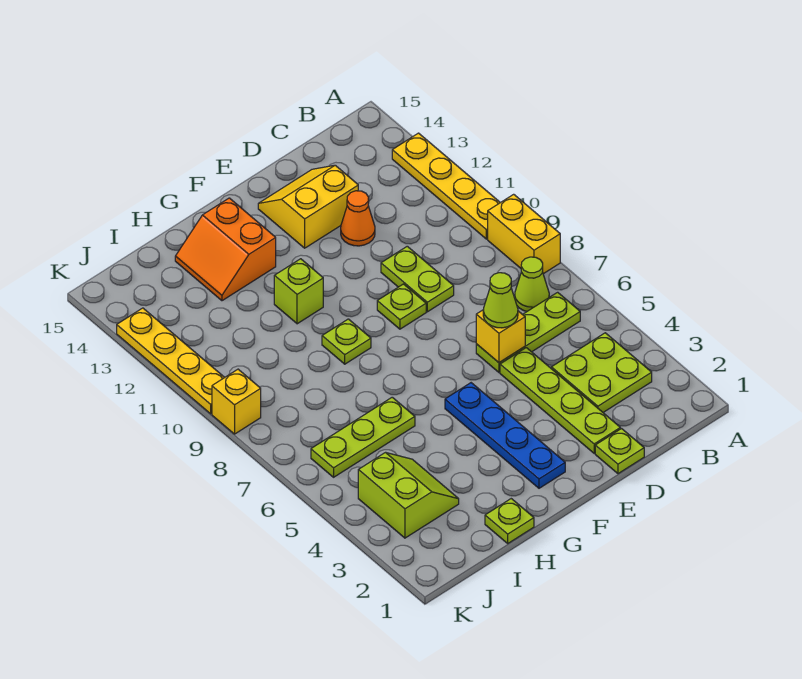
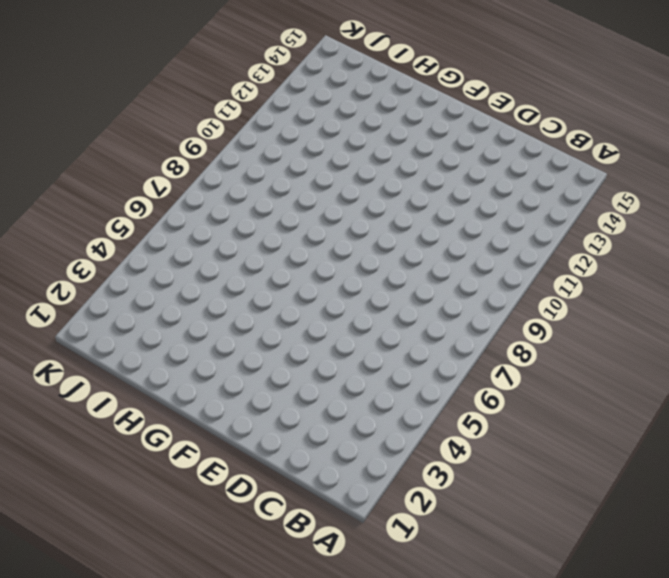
none -> yellow 1x2 brick [488,194,560,274]
none -> yellow 1x4 plate [392,133,500,239]
none -> lime 2x2 plate [551,333,652,412]

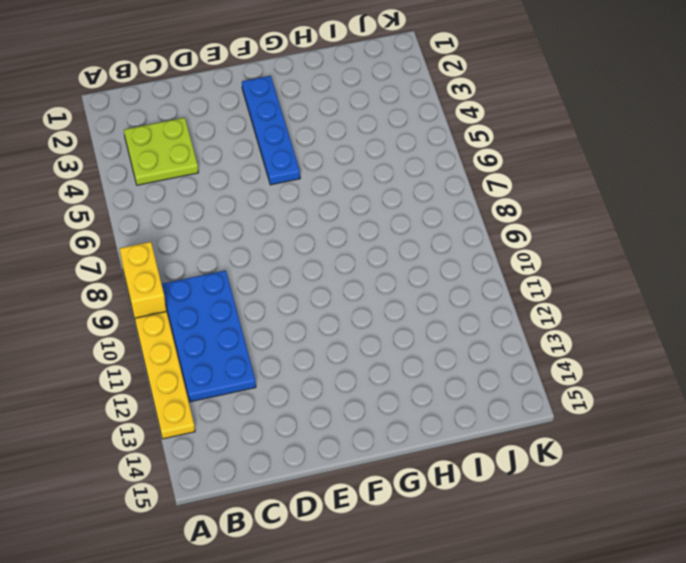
blue 2x4 plate [162,270,256,402] -> none
none -> lime 1x3 plate [476,292,580,372]
none -> lime 1x1 cone [515,257,549,311]
none -> lime 1x1 plate [595,429,644,474]

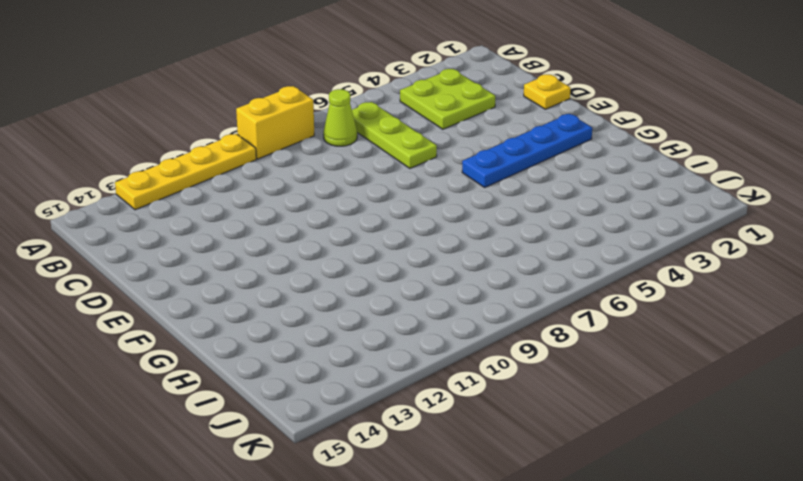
yellow 1x1 plate [524,74,570,109] -> lime 1x1 plate [595,429,644,474]
none -> lime 1x4 plate [500,348,620,453]
none -> lime 1x2 plate [381,246,454,312]
none -> orange 1x1 cone [341,191,375,246]

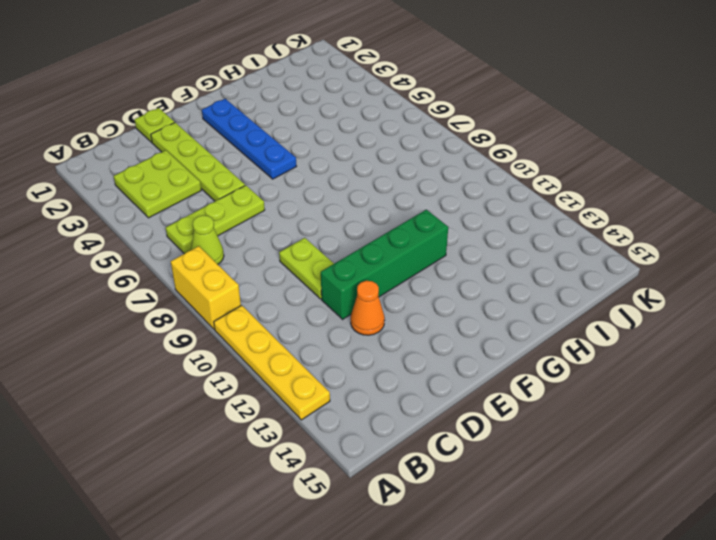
green 1x4 brick [321,210,448,319] -> lime 1x1 brick [274,259,323,324]
none -> yellow 2x2 slope [258,165,358,248]
none -> lime 1x1 plate [377,284,426,329]
none -> lime 1x1 plate [322,319,371,364]

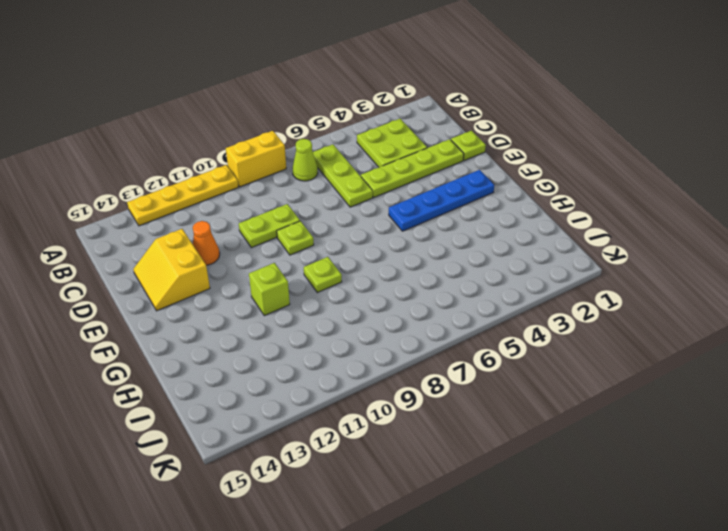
none -> orange 2x2 slope [175,198,276,301]
none -> lime 1x1 plate [485,499,534,543]
none -> lime 1x3 plate [311,397,415,477]

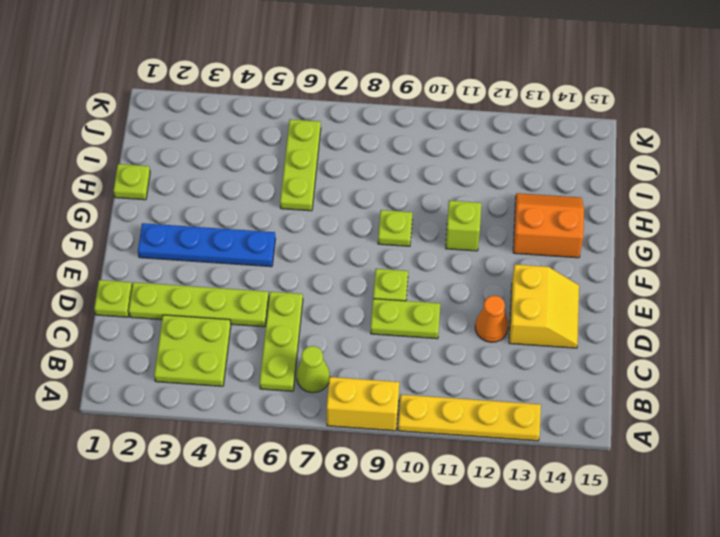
none -> lime 2x2 slope [358,452,459,538]
none -> yellow 1x1 brick [212,369,261,434]
none -> yellow 1x4 plate [117,308,225,414]

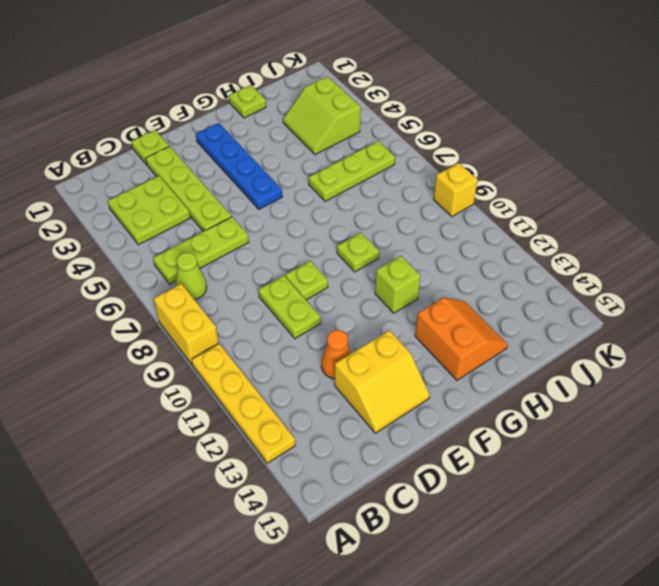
none -> yellow 1x4 plate [117,308,225,414]
none -> yellow 1x1 brick [476,310,525,363]
none -> lime 1x1 cone [483,273,518,328]

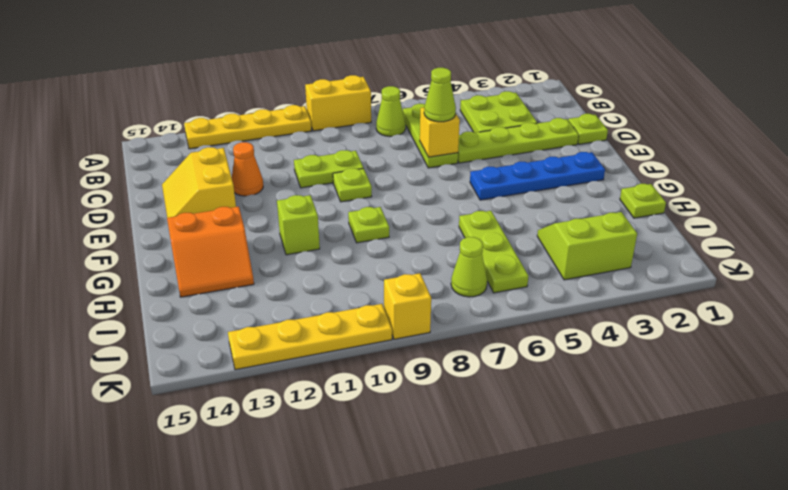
lime 1x1 cone [451,237,487,297] -> none

